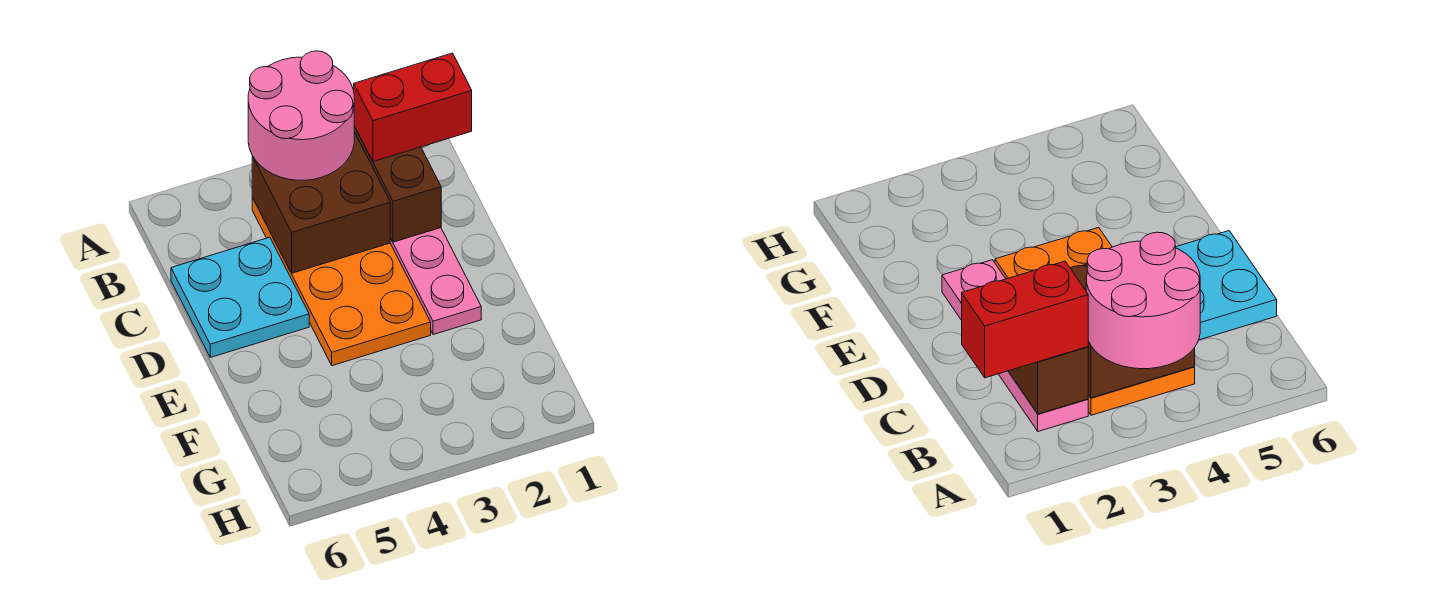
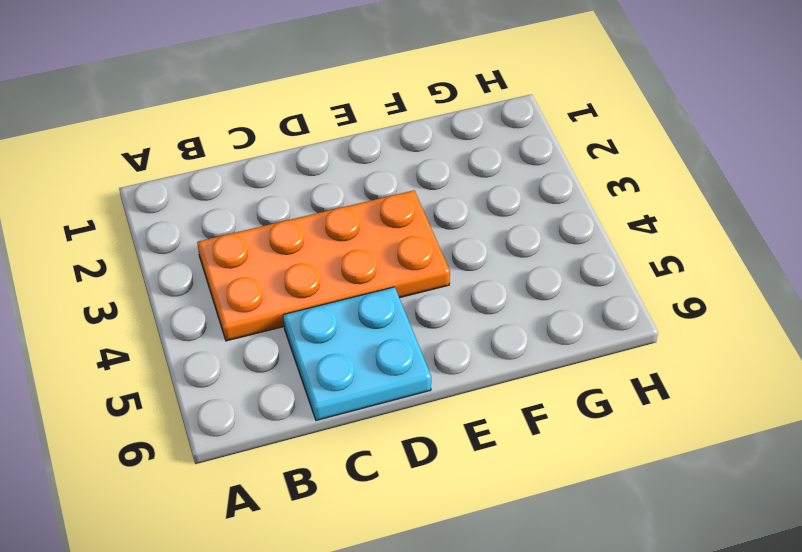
none -> pink 1x4 plate [390,228,481,335]
none -> brown 1x2 brick [354,126,441,242]

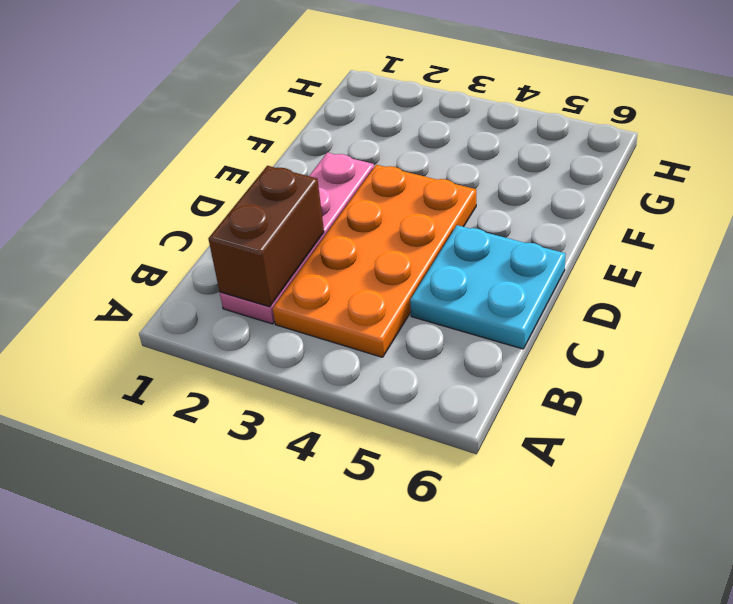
none -> brown 2x2 brick [252,132,390,273]
none -> pink 2x2 round brick [248,51,354,180]

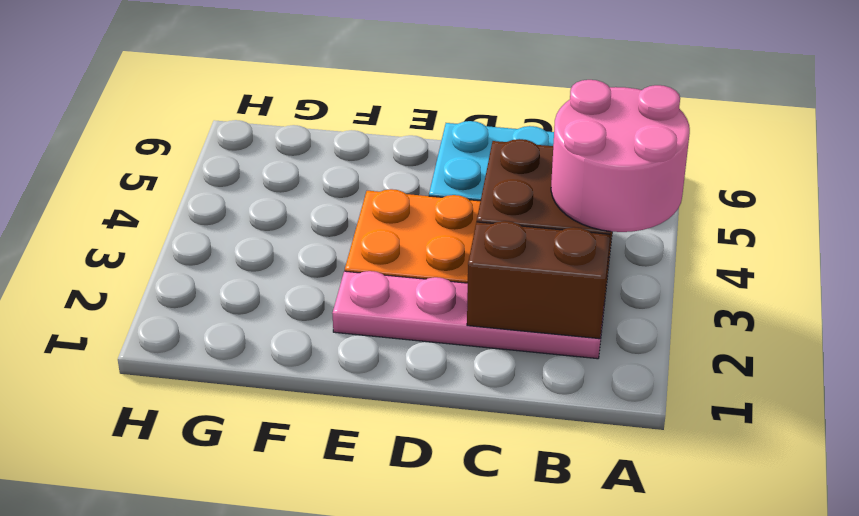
none -> red 1x2 brick [354,53,472,162]

